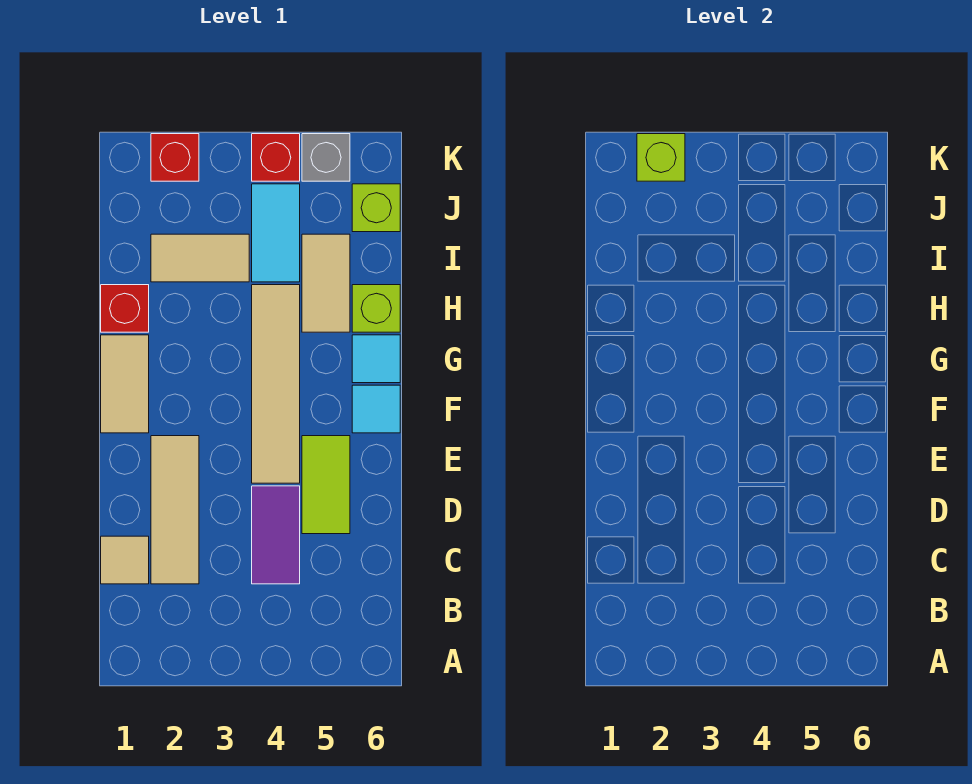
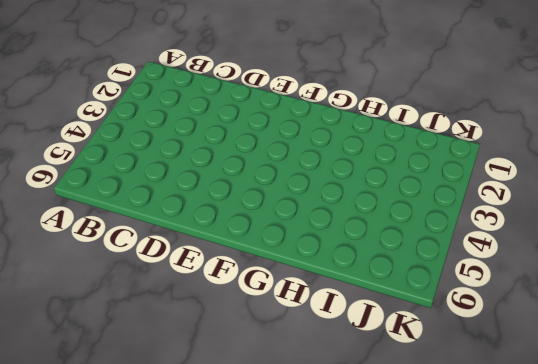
none -> tan 1x1 tile [101,536,149,584]
none -> tan 1x3 tile [151,436,199,584]
none -> purple 1x2 tile [252,486,300,584]

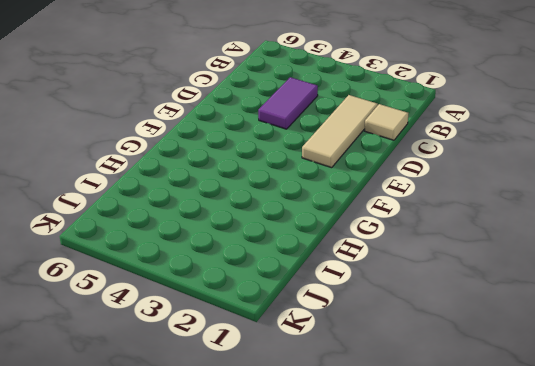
none -> lime 1x2 tile [302,436,350,534]
none -> tan 1x4 tile [252,285,300,483]
none -> tan 1x2 tile [101,335,149,433]

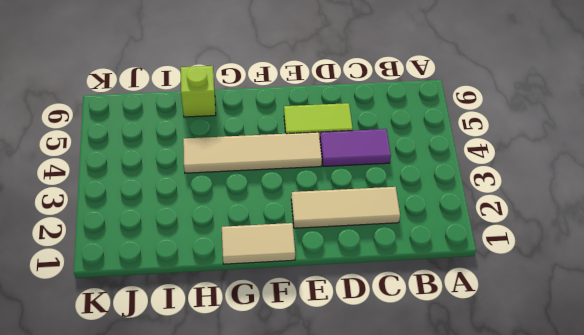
none -> tan 1x1 tile [101,536,149,584]
none -> cyan 1x1 tile [352,385,400,433]
none -> cyan 1x1 tile [352,335,400,383]

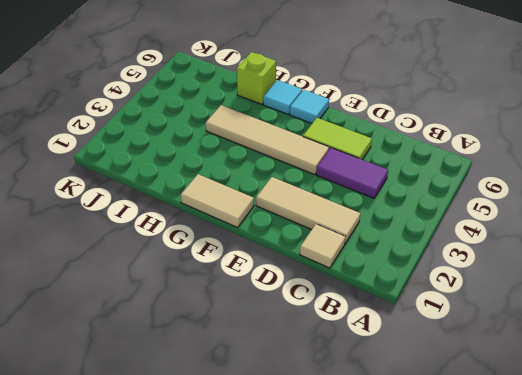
none -> red 1x1 brick [101,285,149,332]
none -> tan 1x2 tile [302,234,350,332]
none -> tan 1x2 tile [151,234,249,282]

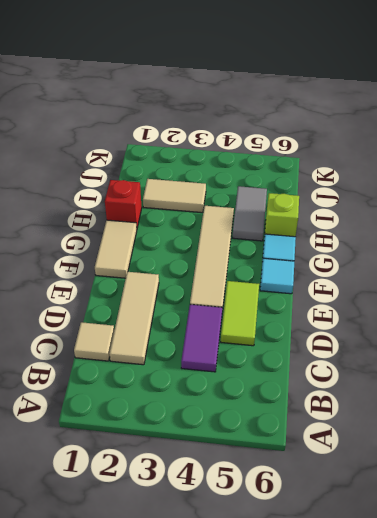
grey 1x2 tile [233,186,267,241] -> tan 1x2 tile [302,234,350,332]
none -> cyan 1x2 tile [252,184,300,282]
none -> lime 1x1 brick [352,184,400,232]
none -> red 1x1 brick [151,134,199,181]

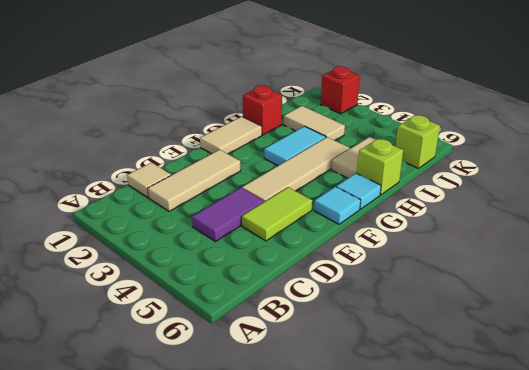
cyan 1x2 tile [264,126,326,166] -> cyan 1x2 tile moved to [252,184,300,282]
none -> red 1x1 brick [252,134,300,181]
none -> grey 1x1 brick [302,134,350,181]
none -> lime 1x1 brick [637,134,685,181]

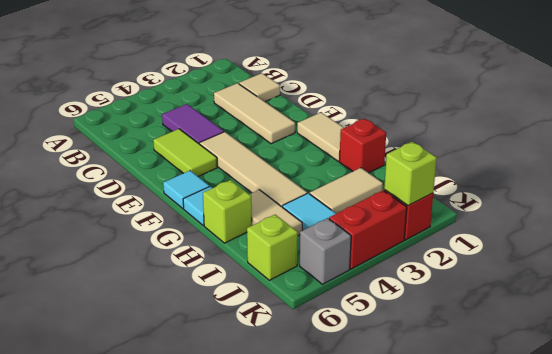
red 1x2 brick [329,190,407,269] -> red 1x1 brick [252,134,300,181]

